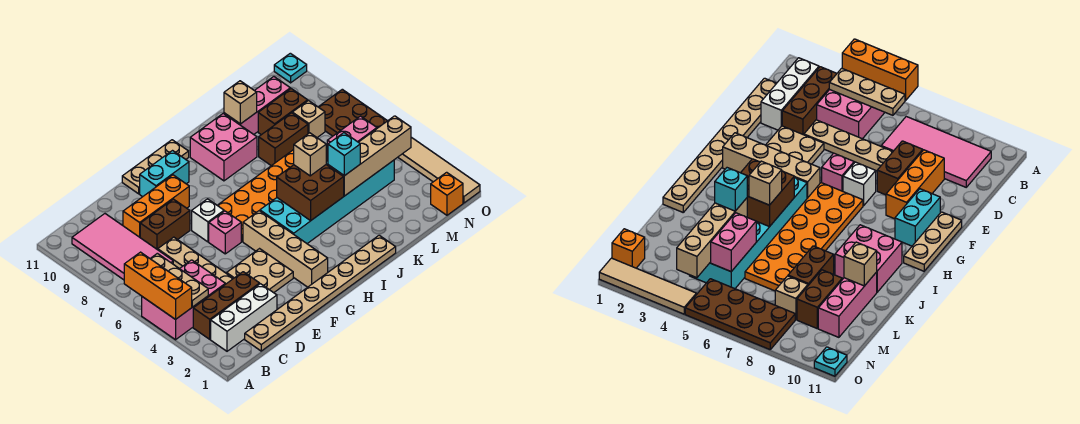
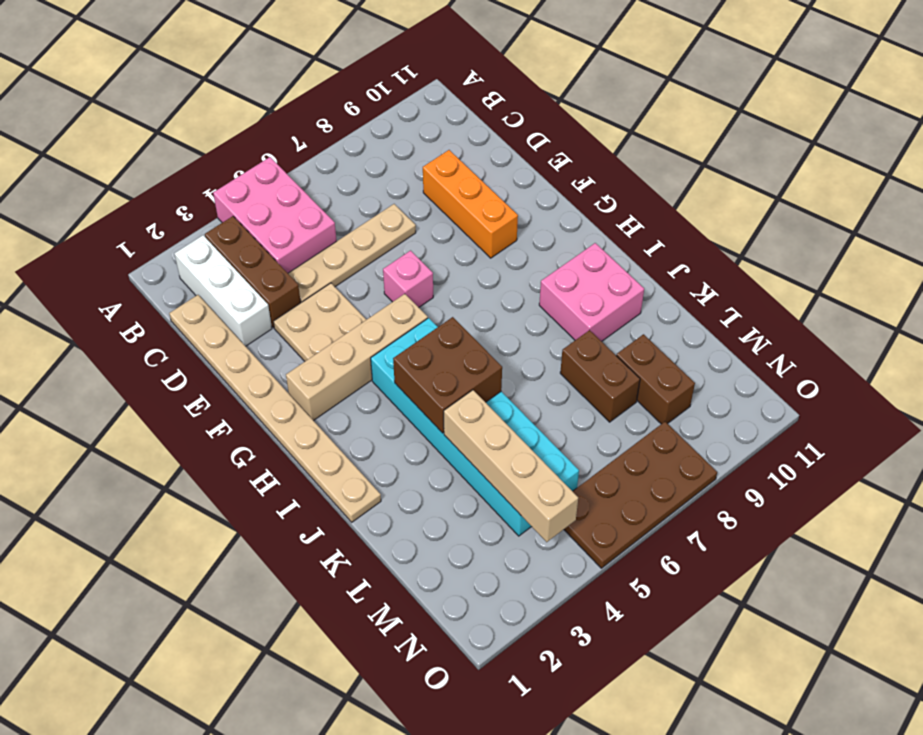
none -> pink 2x4 tile [72,214,173,280]
none -> brown 1x2 brick [140,199,190,250]
none -> white 1x1 brick [192,199,224,242]
none -> cyan 1x2 brick [140,151,189,197]

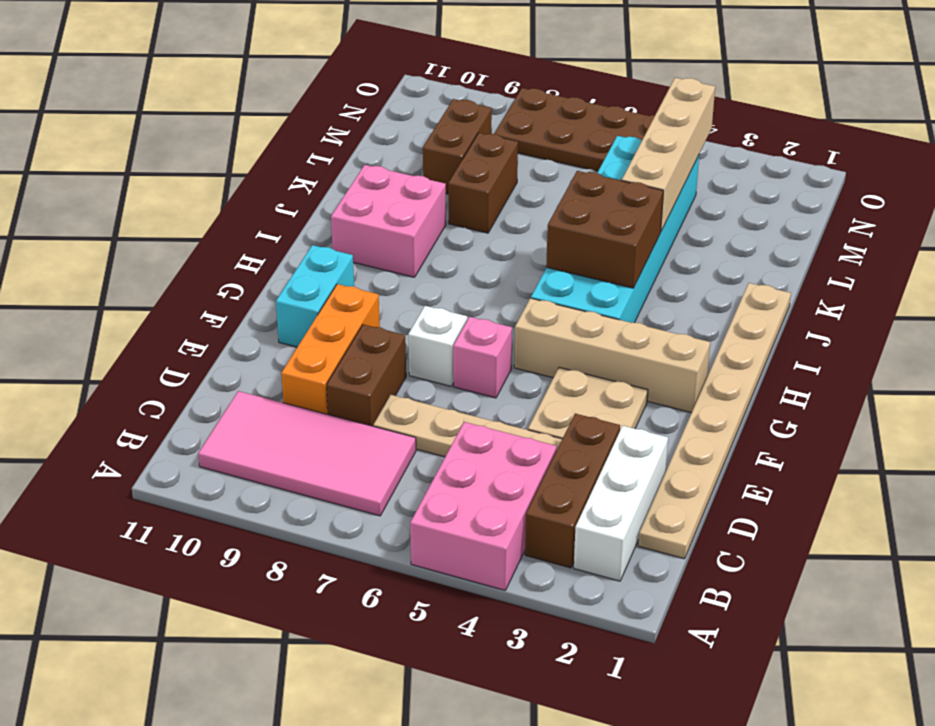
none -> tan 1x3 plate [122,140,189,194]
none -> orange 2x6 plate [217,150,328,241]
none -> pink 1x3 brick [224,77,290,134]
none -> tan 1x1 brick [292,101,325,137]

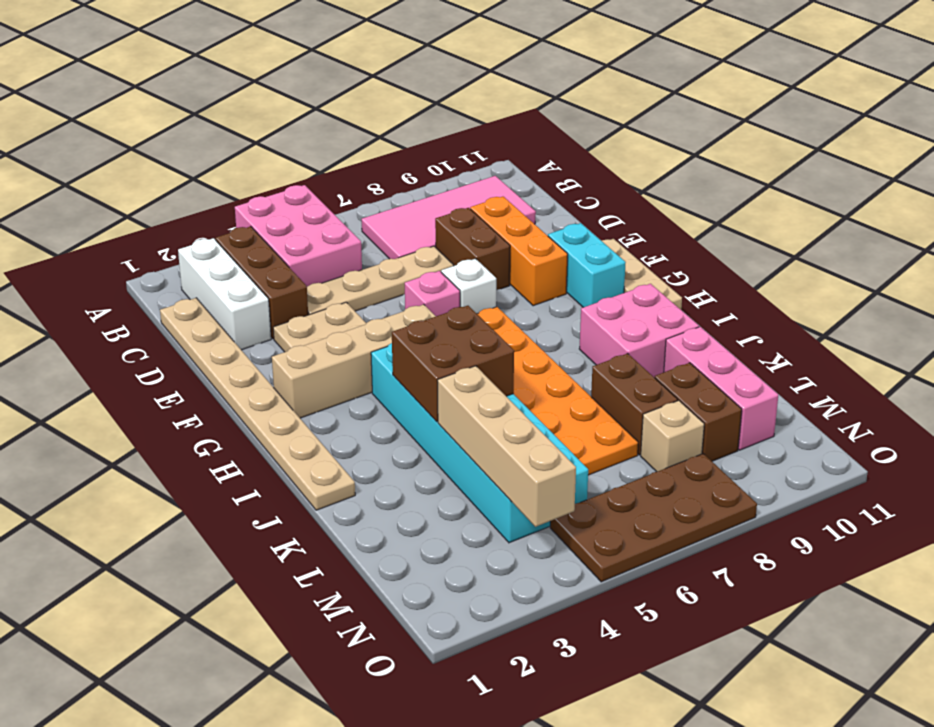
none -> orange 1x1 brick [431,172,463,215]
none -> tan 1x4 tile [398,138,480,203]
none -> cyan 1x1 plate [274,53,307,83]
none -> orange 1x3 brick [124,252,192,319]

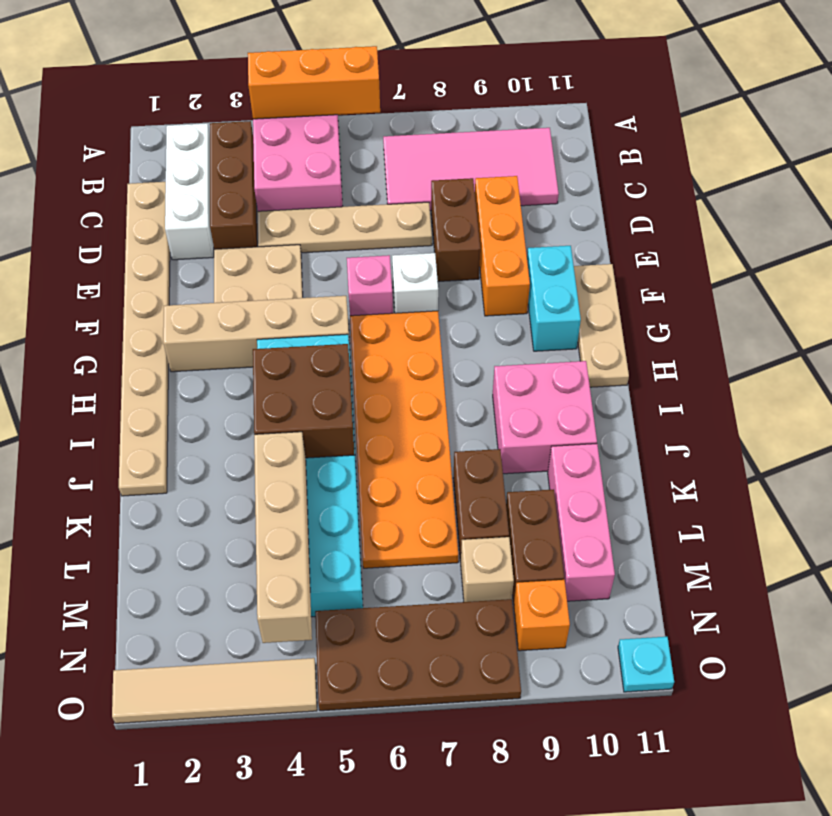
orange 1x1 brick [514,580,570,651] -> orange 1x1 brick moved to [431,172,463,215]
none -> tan 1x3 plate [150,253,208,307]
none -> tan 1x1 brick [224,81,257,124]
none -> pink 1x2 brick [327,116,377,160]
none -> tan 1x1 brick [294,133,326,176]

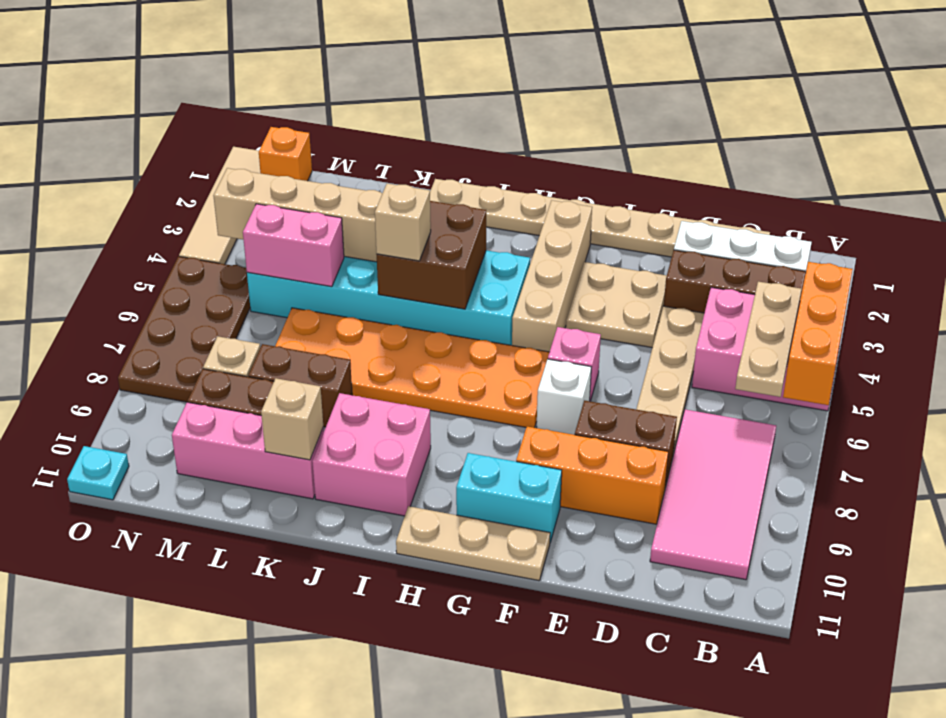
none -> cyan 1x1 brick [328,133,360,176]

